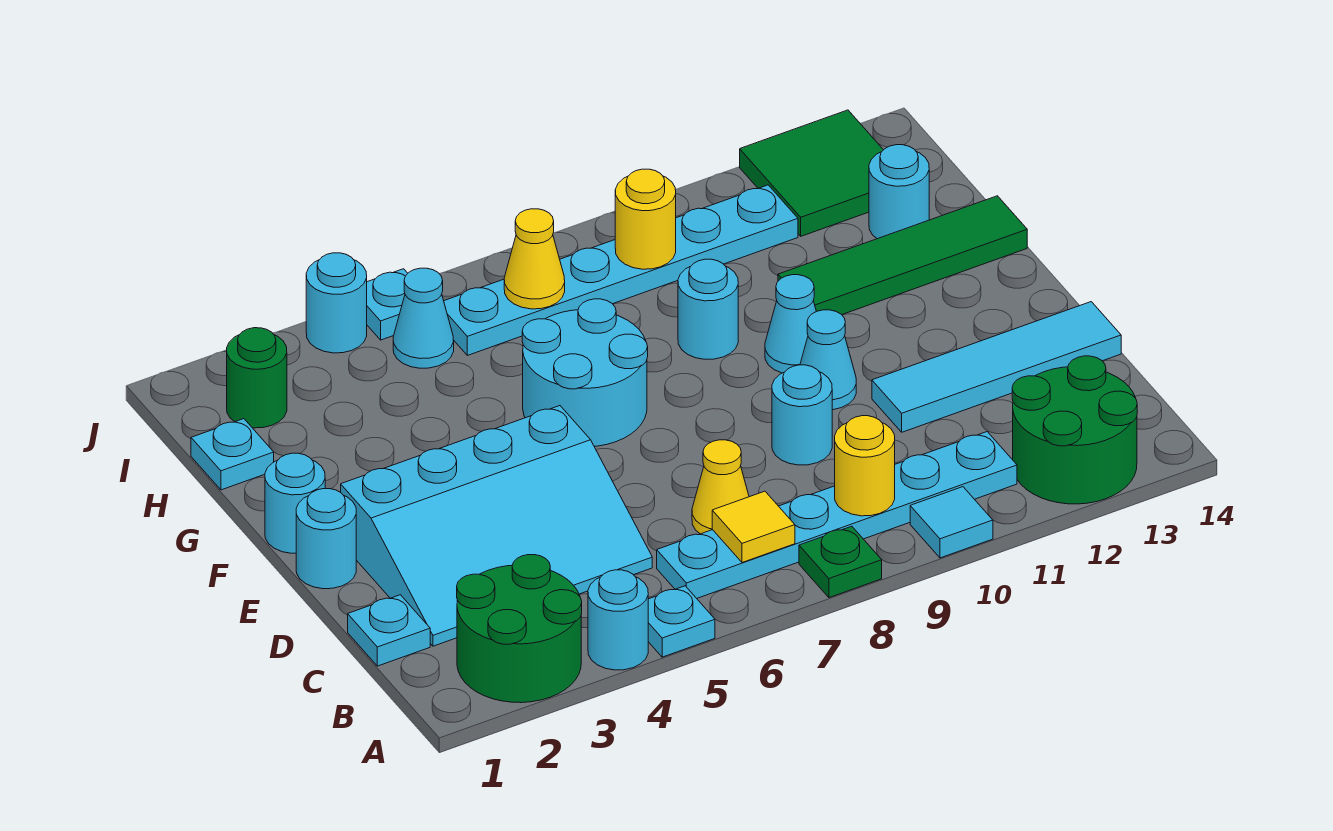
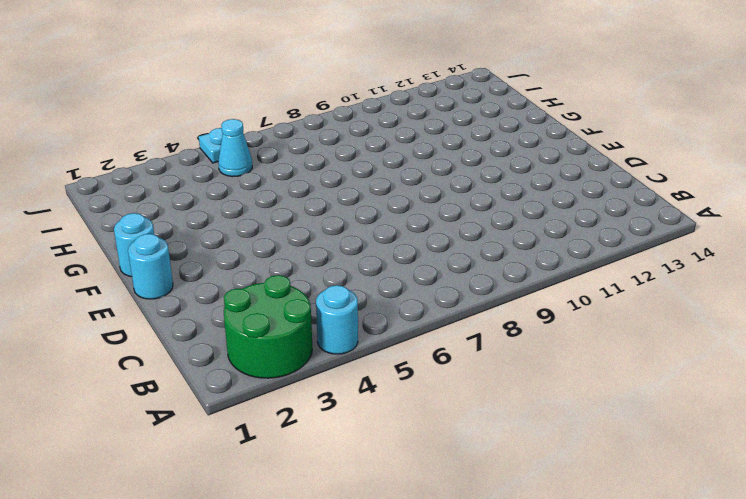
none -> cyan 1x1 plate [648,586,715,657]
none -> green 1x1 plate [799,526,882,598]
none -> cyan 1x1 tile [910,487,993,558]
none -> green 2x2 round brick [1012,356,1137,504]

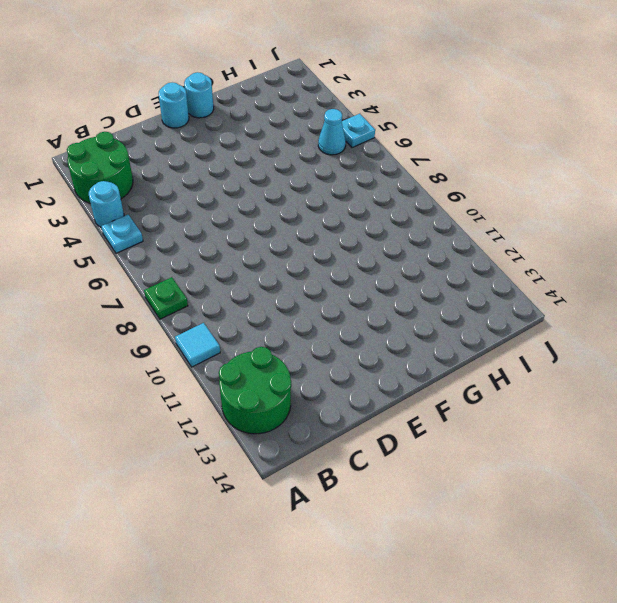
none -> cyan 1x6 plate [657,432,1017,598]
none -> cyan 1x1 plate [348,595,430,666]
none -> cyan 3x4 slope [341,406,652,646]
none -> yellow 1x1 cone [692,440,749,534]

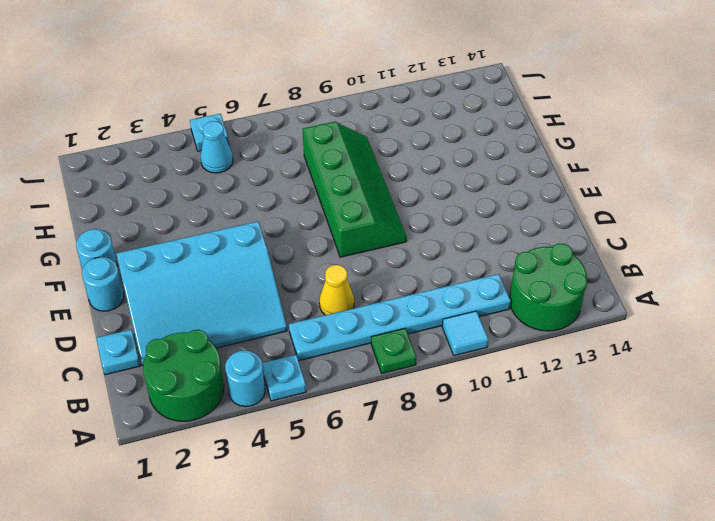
green 2x4 slope [303,122,407,257] -> cyan 1x1 round brick [678,259,738,359]
none -> cyan 1x1 round brick [772,365,832,465]
none -> cyan 1x4 tile [872,302,1121,432]
none -> cyan 1x1 cone [800,310,856,410]
none -> cyan 2x2 round brick [522,299,648,446]

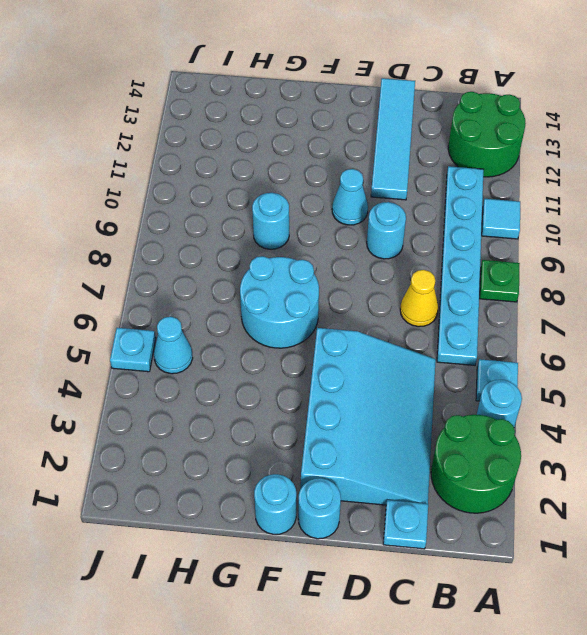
none -> cyan 1x1 cone [765,275,816,373]
none -> green 1x4 tile [778,196,1027,315]
none -> cyan 1x1 plate [191,419,274,490]
none -> cyan 1x1 round brick [869,145,929,239]

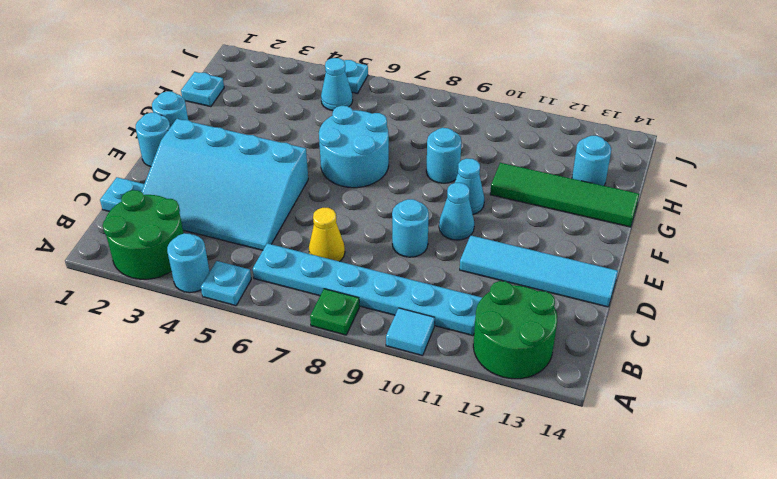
none -> green 1x1 round brick [227,328,287,428]
none -> cyan 1x6 plate [444,185,798,355]
none -> green 2x2 tile [740,110,883,236]
none -> cyan 1x1 round brick [306,253,367,353]

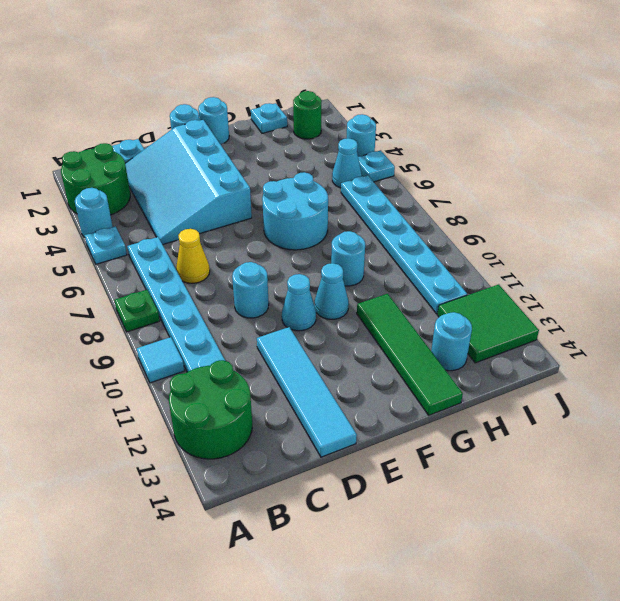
none -> yellow 1x1 tile [712,491,795,563]
none -> yellow 1x1 round brick [835,416,895,516]
none -> yellow 1x1 cone [504,209,565,309]
none -> yellow 1x1 round brick [615,169,676,269]

